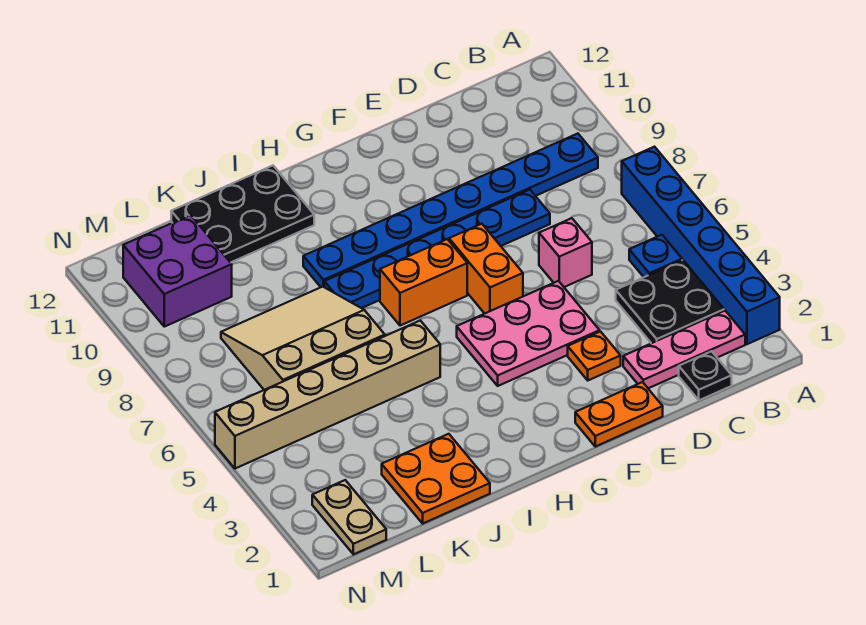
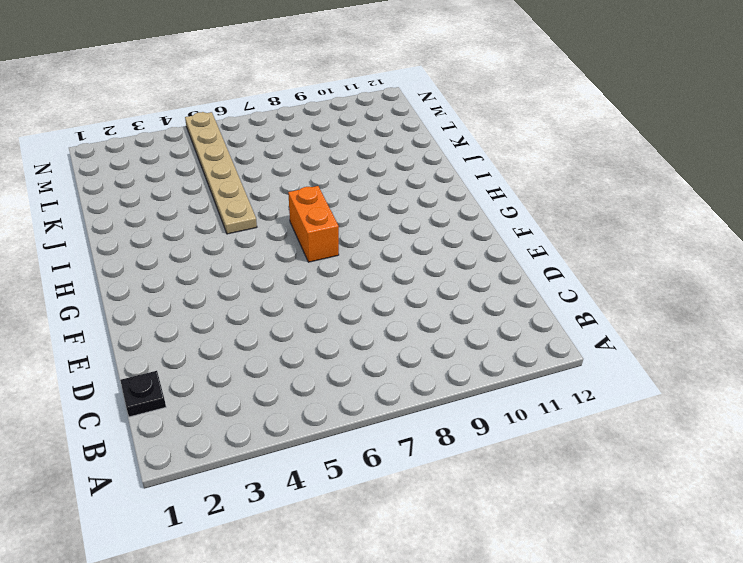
tan 1x6 plate [185,112,257,234] -> tan 1x6 brick [215,321,440,469]
none -> blue 1x6 brick [622,147,780,344]
none -> pink 1x3 plate [623,311,745,388]
none -> black 2x2 plate [616,260,724,343]

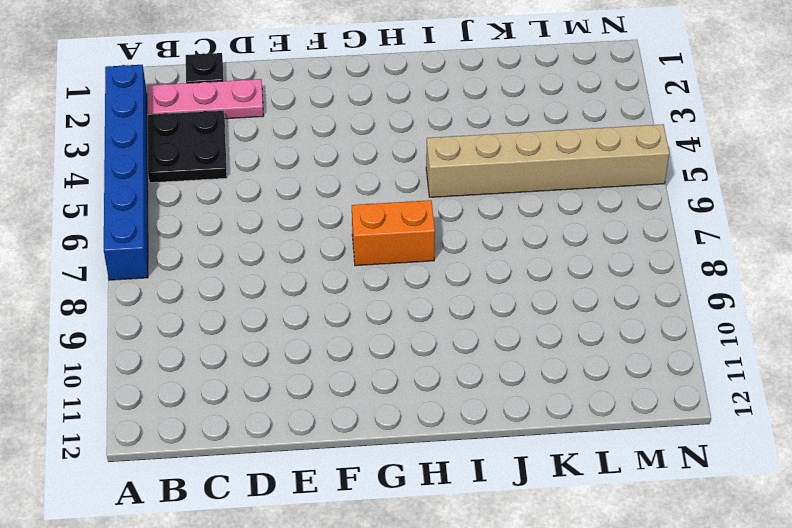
none -> blue 1x1 plate [629,235,682,277]
none -> blue 1x8 plate [303,134,598,287]
none -> pink 1x1 brick [539,218,592,287]

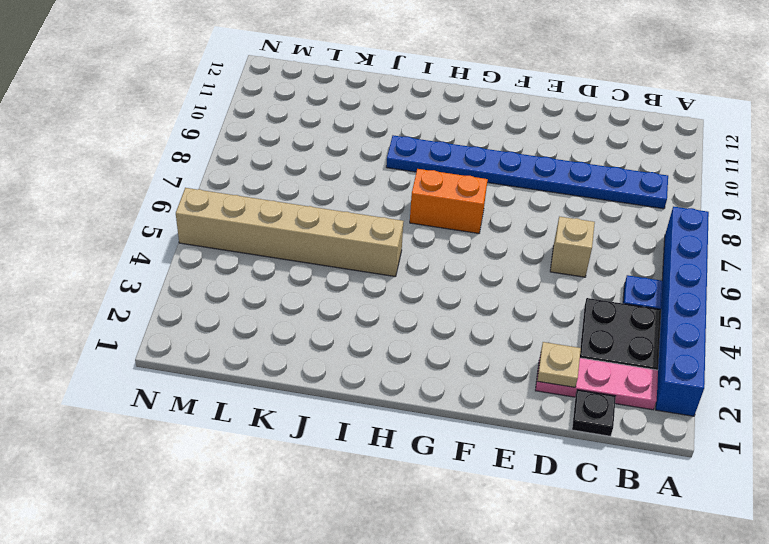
tan 1x1 plate [537,342,581,387] -> none
tan 1x1 brick [550,217,595,277] -> pink 1x1 brick [539,218,592,287]
none -> blue 1x6 plate [324,190,550,308]
none -> orange 1x2 plate [575,382,663,447]
none -> orange 1x1 plate [568,332,621,380]

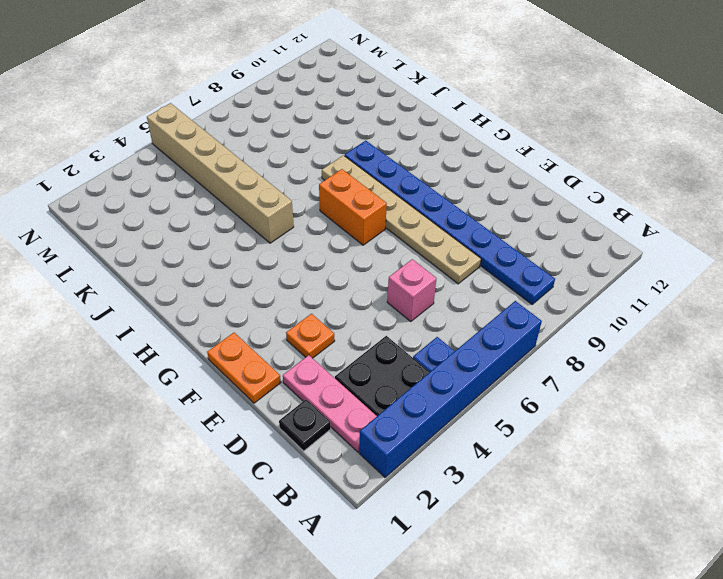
tan 1x6 plate [322,155,481,284] -> blue 1x6 plate [324,190,550,308]
none -> pink 2x3 plate [457,281,600,386]
none -> orange 1x2 brick [449,224,523,314]
none -> black 2x3 plate [171,166,314,263]

